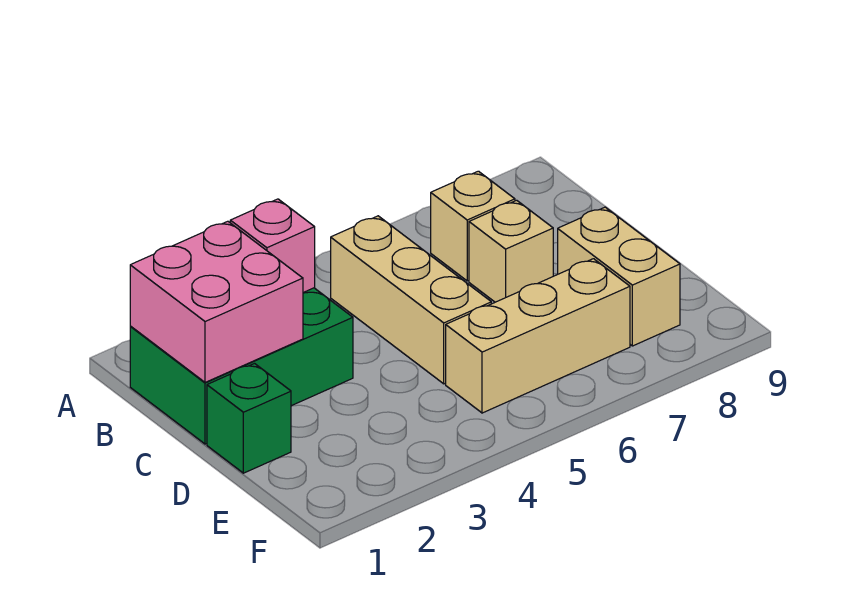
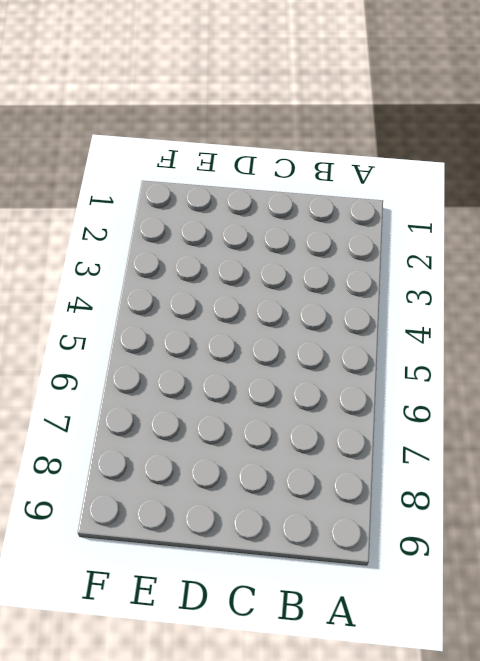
none -> green 2x3 brick [130,288,353,444]
none -> tan 1x3 brick [331,216,491,384]

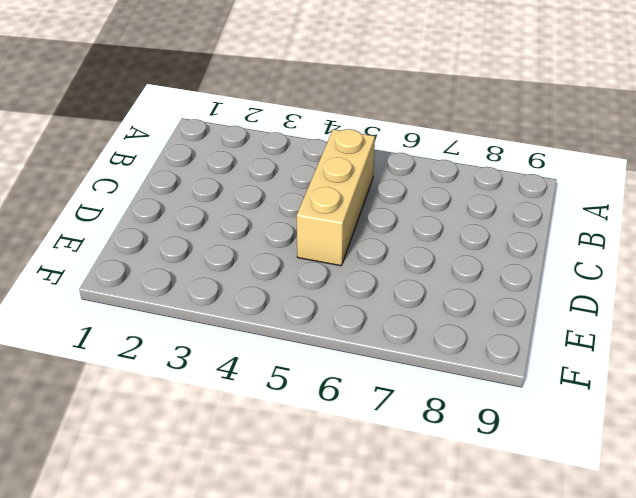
none -> green 2x3 brick [130,288,353,444]
none -> tan 1x1 brick [431,171,515,281]

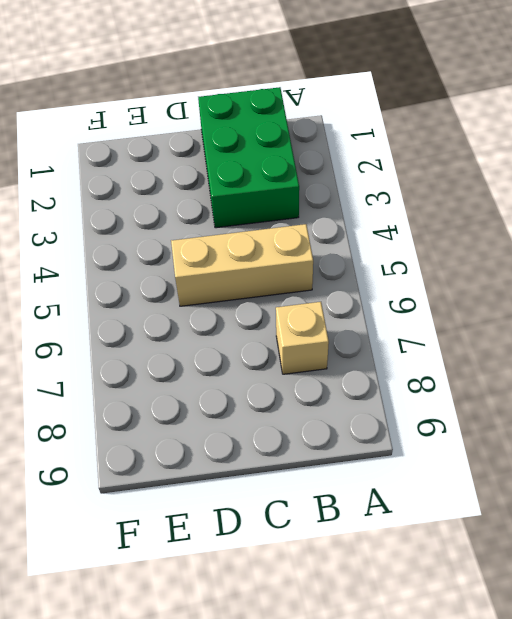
none -> tan 1x1 brick [469,200,553,302]
none -> green 1x1 brick [207,364,291,473]

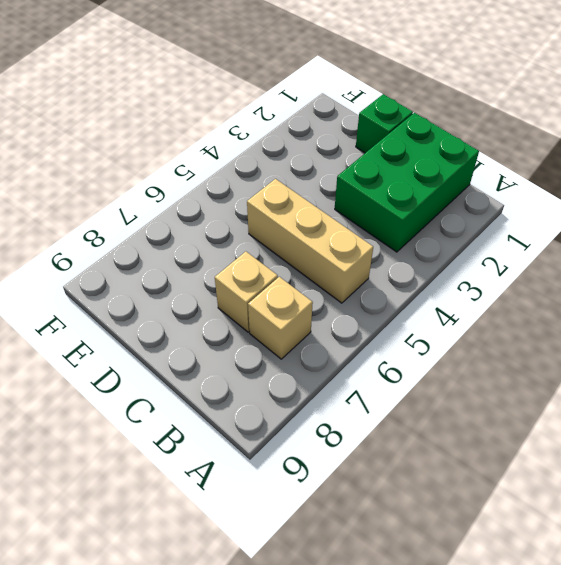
none -> tan 1x2 brick [558,207,680,346]
none -> tan 1x3 brick [446,259,630,413]

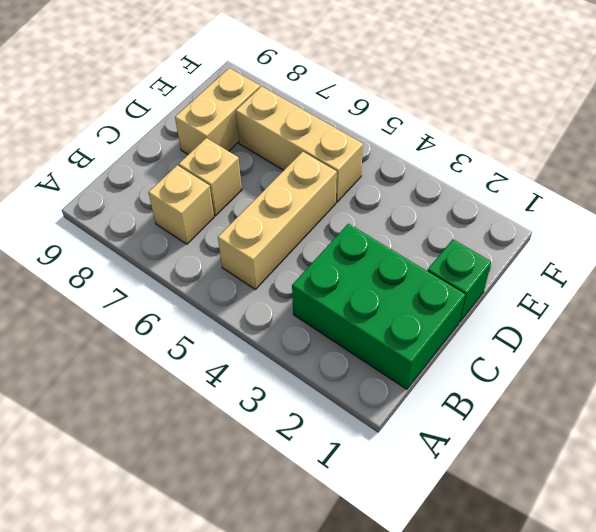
none -> pink 2x2 brick [130,221,303,382]
none -> pink 1x1 brick [230,199,315,293]

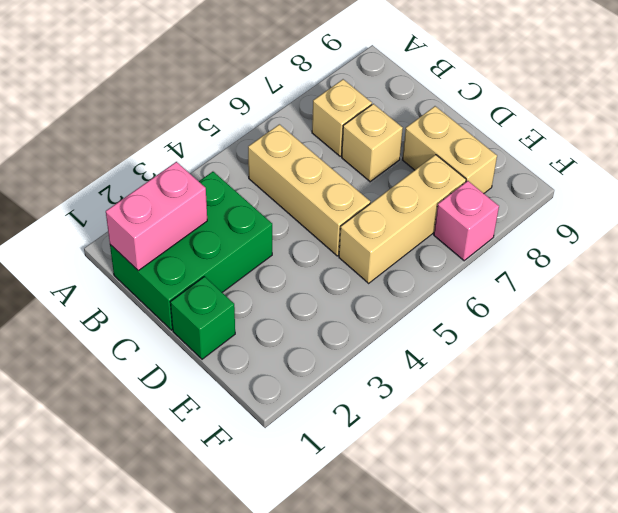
pink 1x2 brick [106,162,207,271] -> pink 2x2 brick [130,221,303,382]
pink 1x1 brick [434,181,499,261] -> pink 1x1 brick moved to [230,199,315,293]

